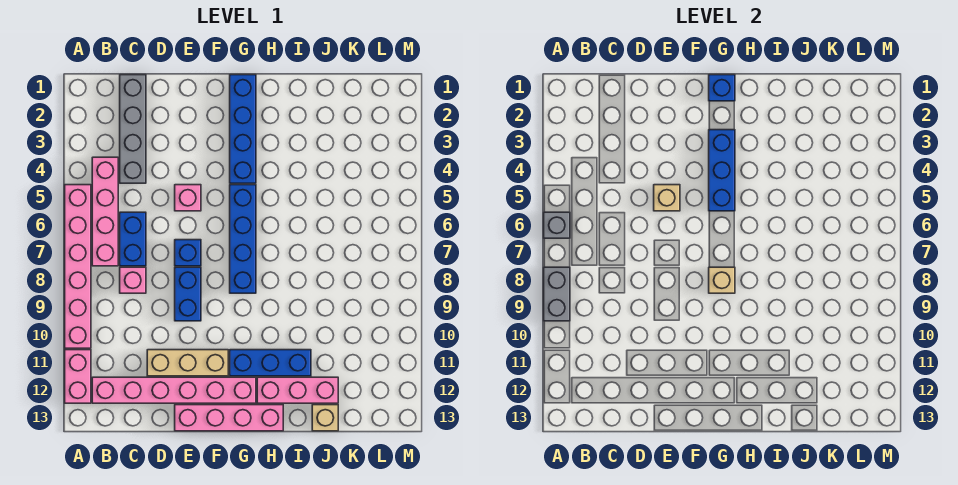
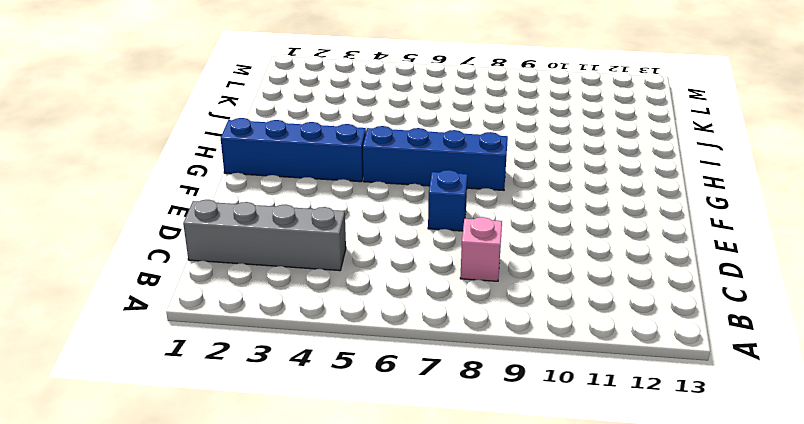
none -> pink 1x6 brick [65,185,91,348]
none -> pink 1x2 brick [65,350,91,403]
none -> pink 1x4 brick [92,157,118,266]

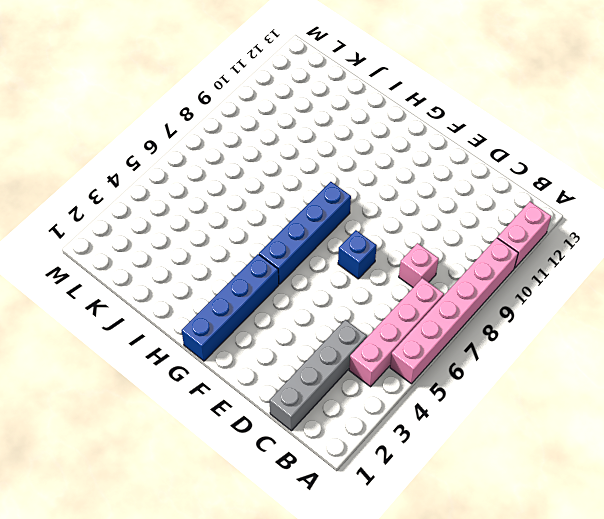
none -> pink 1x6 brick [92,377,256,403]
none -> blue 1x2 brick [120,212,146,266]
none -> tan 1x3 brick [147,350,228,376]

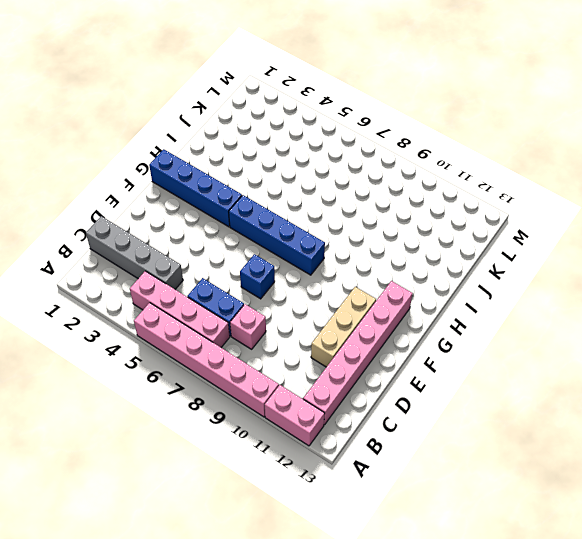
none -> pink 1x1 brick [175,185,201,211]
none -> blue 1x2 brick [175,267,201,321]
none -> pink 1x4 brick [175,405,283,431]

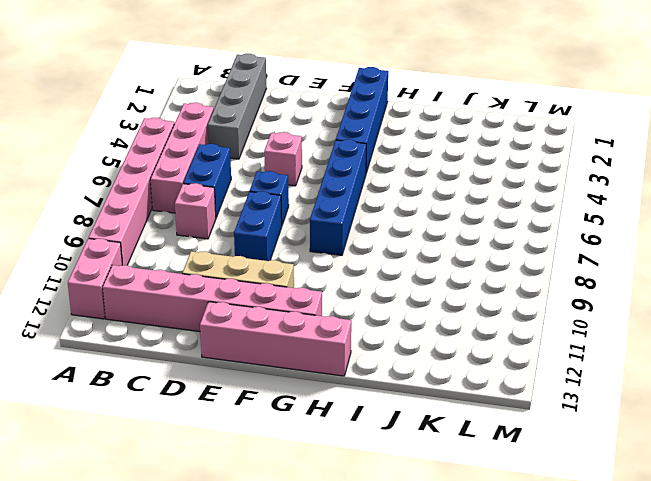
none -> blue 1x3 brick [230,350,311,376]
none -> pink 1x3 brick [257,377,338,403]
none -> tan 1x1 brick [312,405,338,431]

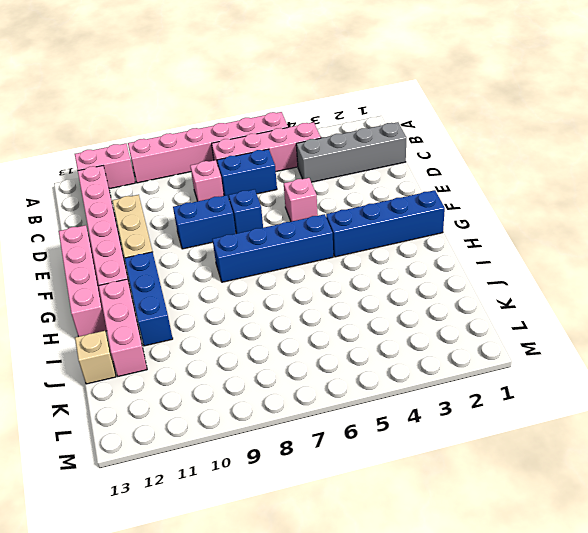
none -> grey 1x1 brick [544,212,570,238]
none -> grey 1x2 brick [544,267,570,321]
none -> tan 1x1 brick [654,185,680,211]

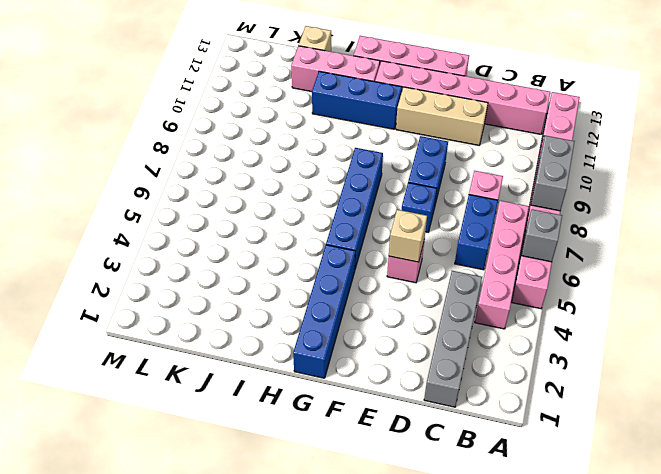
none -> blue 1x1 brick [709,75,735,101]
none -> blue 1x3 brick [709,130,735,211]
none -> tan 1x1 brick [709,267,735,293]

